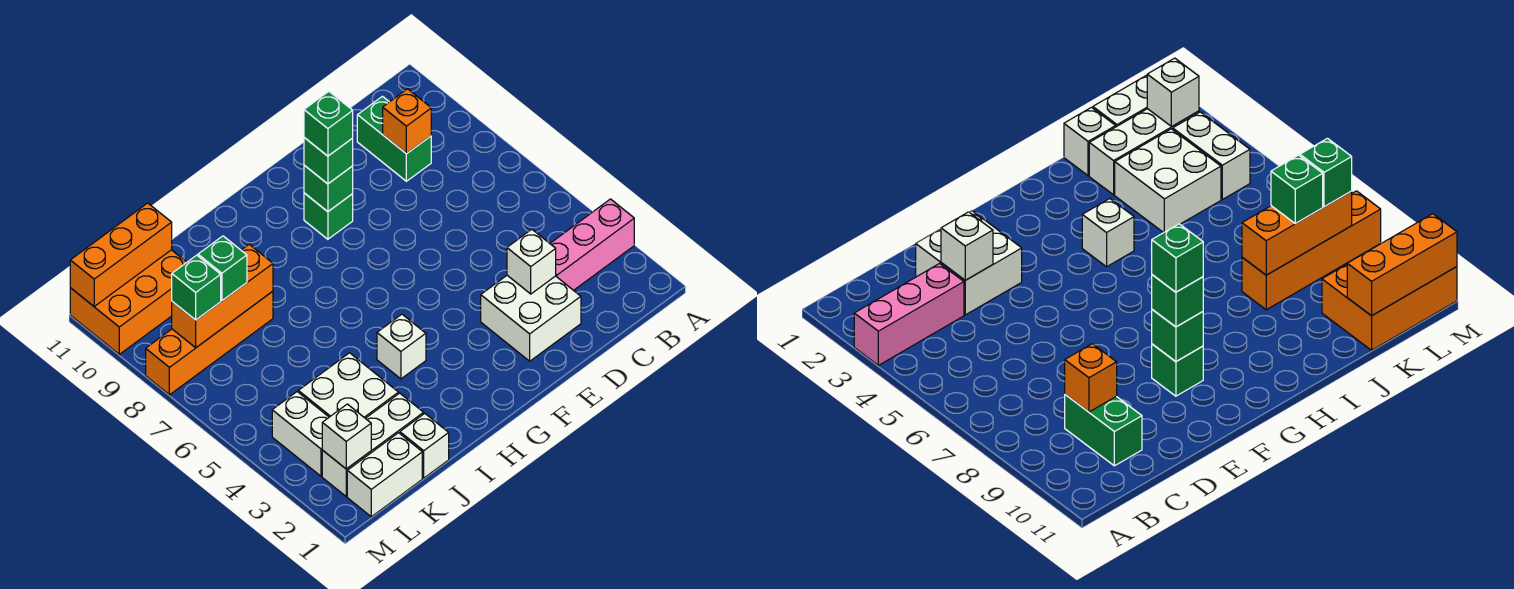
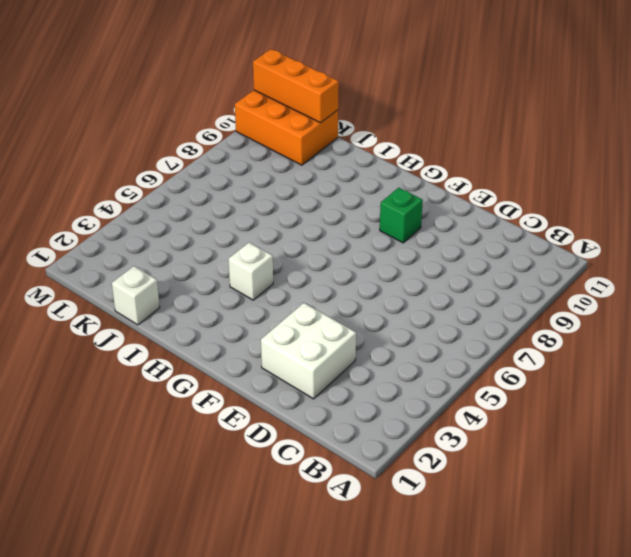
none -> pink 1x3 brick [550,199,634,290]
none -> green 1x2 brick [357,96,431,181]
none -> white 1x3 brick [322,393,424,496]

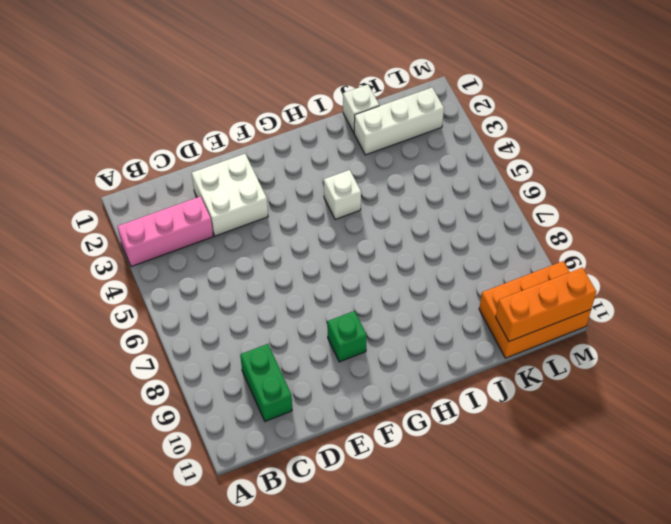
none -> white 2x2 brick [298,353,399,418]
none -> orange 1x4 brick [146,291,273,395]
none -> white 1x2 brick [347,433,422,517]

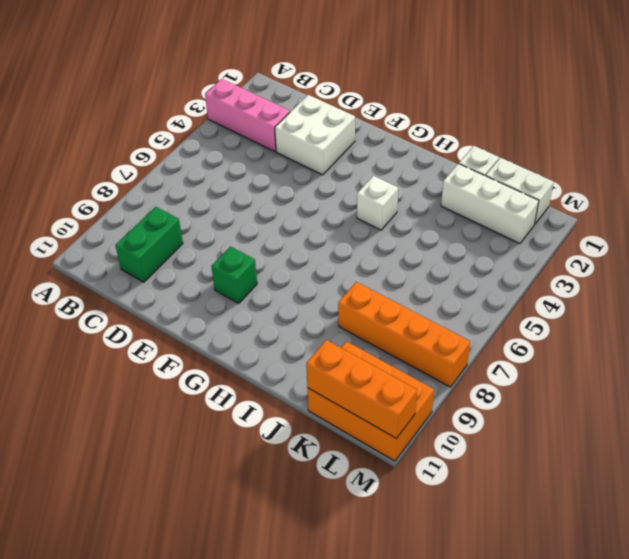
none -> white 2x2 brick [298,353,399,418]
none -> white 1x2 brick [272,392,329,476]
none -> orange 1x1 brick [383,89,431,154]

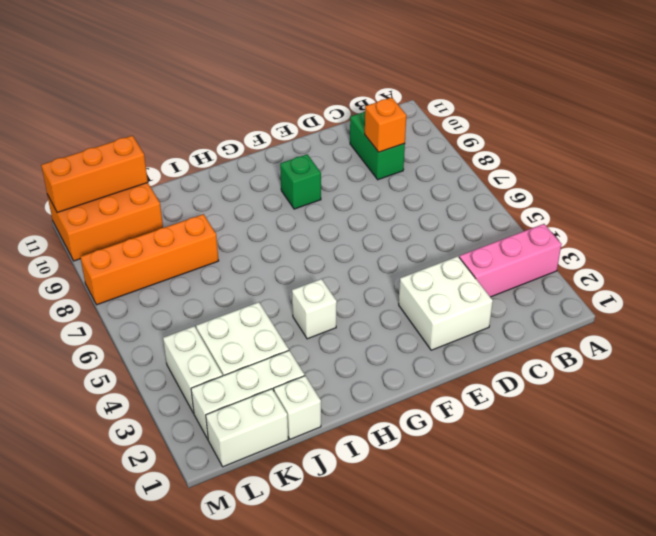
none -> white 1x1 brick [507,229,556,294]
none -> green 1x1 brick [304,165,353,212]
none -> orange 1x3 brick [172,244,273,348]

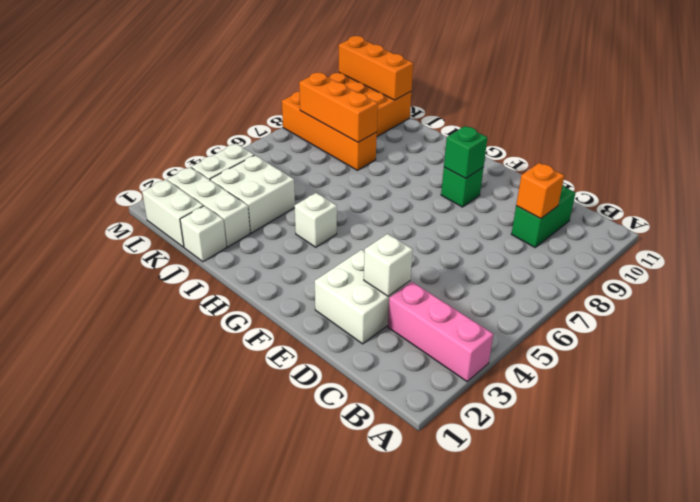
none -> white 1x1 brick [322,404,371,469]
none -> green 1x1 brick [304,138,353,184]
none -> green 1x1 brick [198,236,247,301]

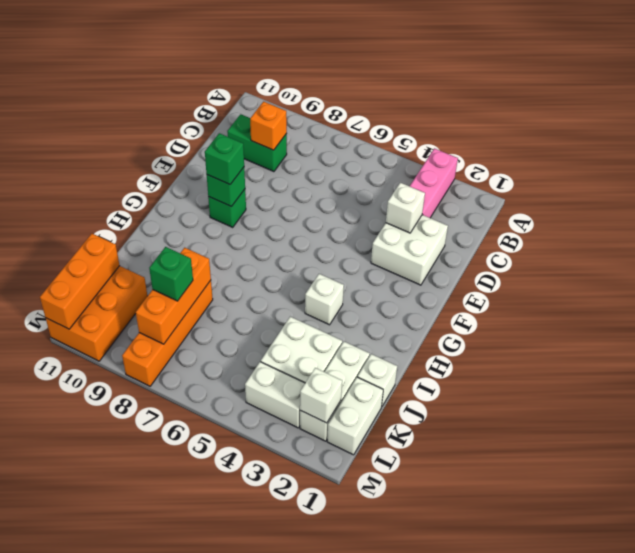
none -> green 1x1 brick [172,255,221,320]
none -> green 1x1 brick [304,91,353,156]

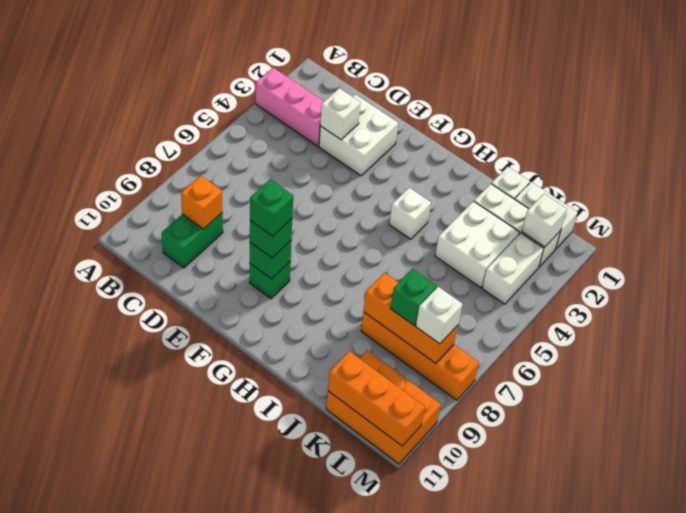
white 1x1 brick [416,287,463,344] -> green 1x1 brick [172,255,221,320]

